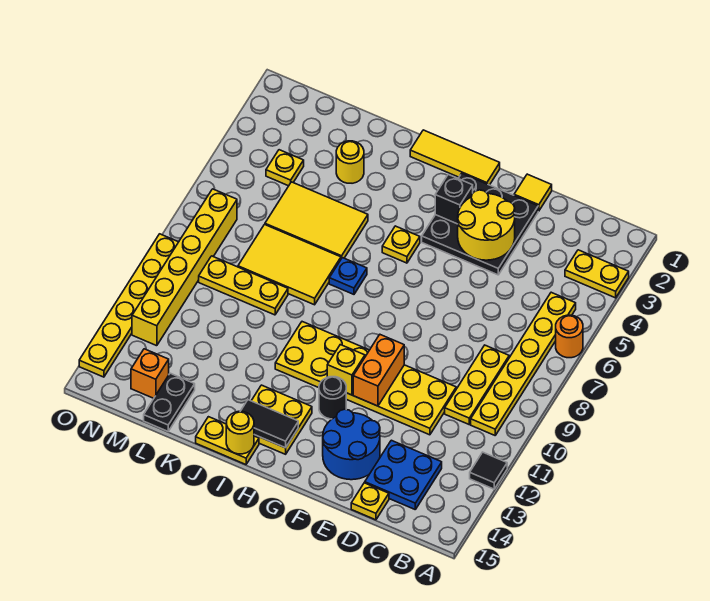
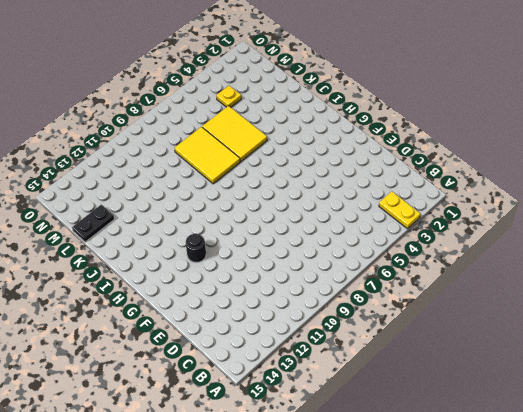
none -> orange 1x1 round brick [556,315,583,358]
none -> black 1x1 tile [470,452,507,489]
none -> yellow 1x6 plate [471,292,576,435]
none -> yellow 1x3 plate [445,345,509,424]

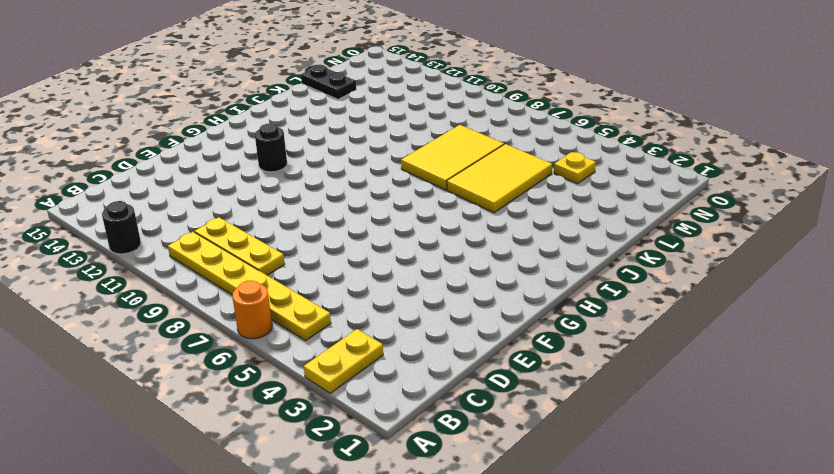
black 1x1 round brick [102,201,141,254] -> black 1x1 tile [470,452,507,489]
none -> blue 2x2 plate [365,440,442,509]
none -> yellow 2x6 plate [275,322,456,435]
none -> yellow 1x1 plate [351,483,389,520]
none -> yellow 1x1 tile [514,174,552,211]

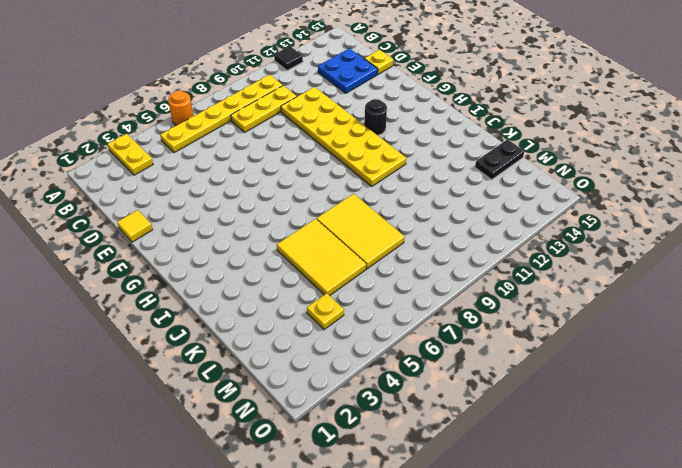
none -> black 3x3 plate [422,174,538,275]
none -> blue 2x2 round brick [323,409,380,480]
none -> yellow 1x3 tile [410,130,500,185]
none -> yellow 1x1 plate [382,226,420,263]

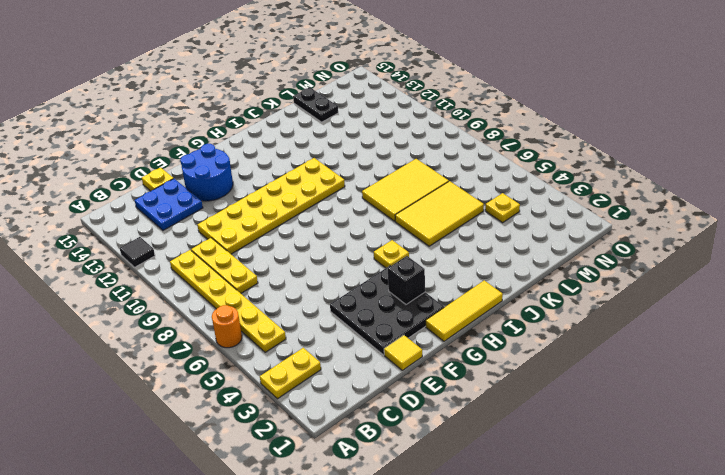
none -> black 1x1 round brick [319,377,346,419]
none -> yellow 2x2 plate [251,385,312,454]
none -> blue 1x1 plate [329,258,367,294]
none -> yellow 1x2 plate [196,417,259,465]

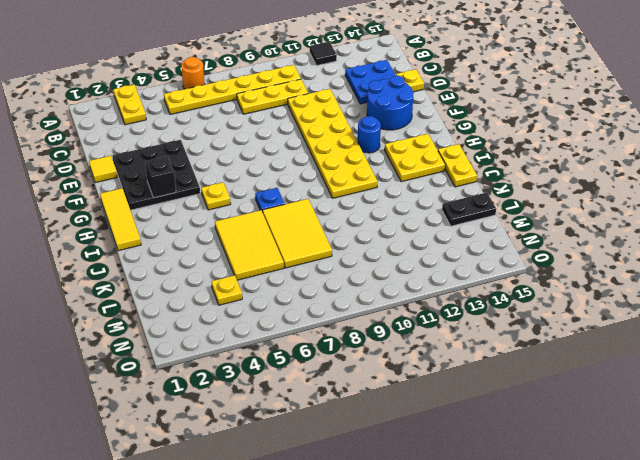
blue 1x1 round brick [358,116,381,153] -> black 1x1 round brick [319,377,346,419]
none -> yellow 1x1 round brick [336,141,364,183]
none -> yellow 1x3 plate [199,256,288,315]
none -> orange 1x1 brick [131,349,169,398]
none -> yellow 1x6 brick [132,189,237,346]

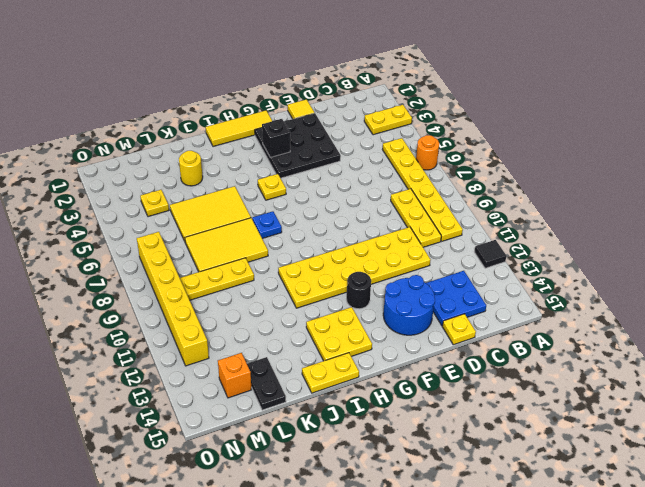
none -> yellow 1x6 plate [79,234,178,377]
none -> yellow 2x2 round brick [458,190,515,260]
none -> orange 1x2 brick [353,335,404,406]
none -> yellow 1x1 brick [327,345,365,395]

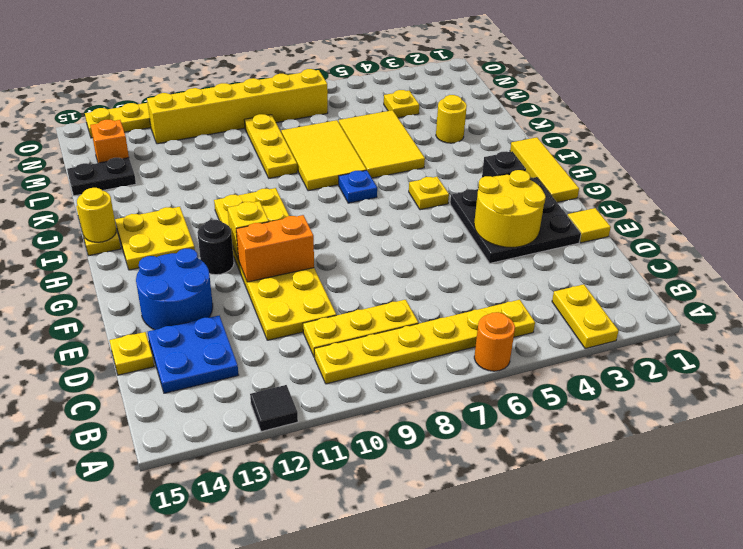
none -> black 1x2 tile [240,400,298,448]

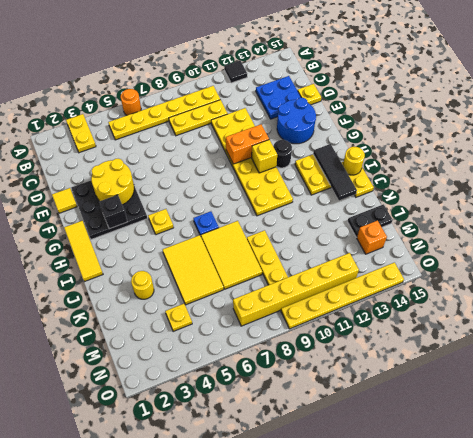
black 1x3 tile [313,144,357,200] -> black 1x2 tile [240,400,298,448]

